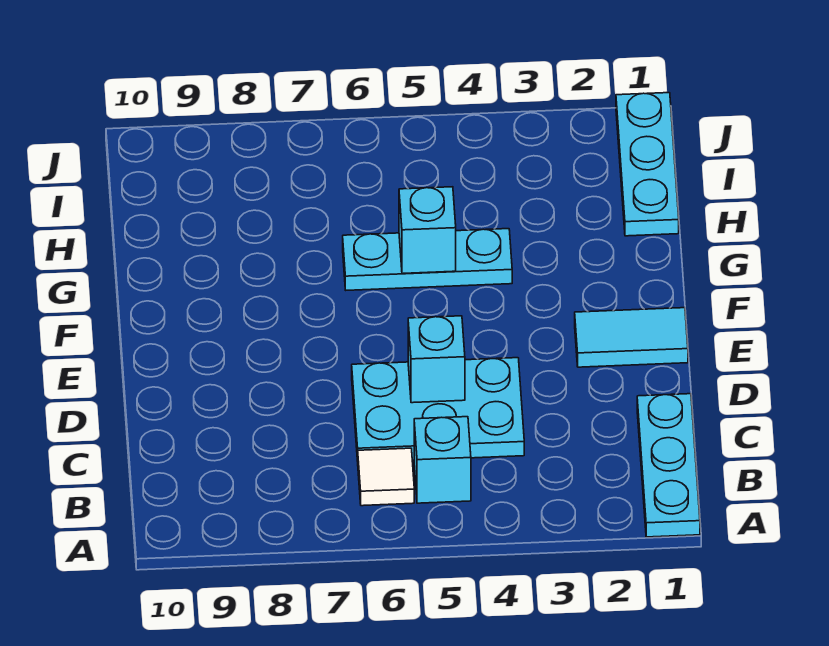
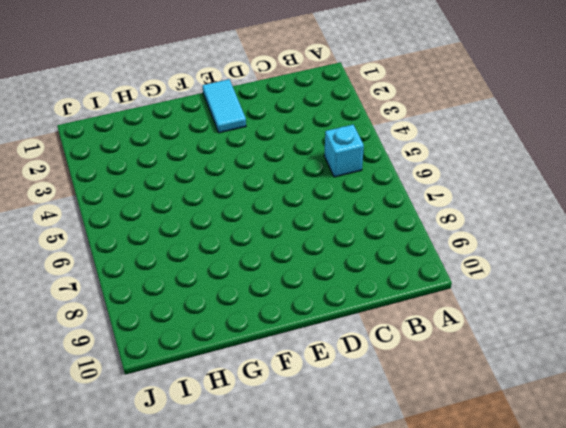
none -> cyan 1x3 plate [637,394,700,537]
none -> white 1x1 tile [358,448,414,506]

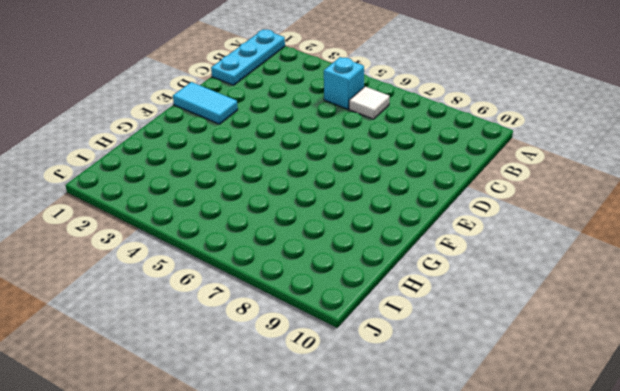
none -> cyan 2x3 plate [352,358,524,461]
none -> cyan 1x3 plate [343,229,512,290]

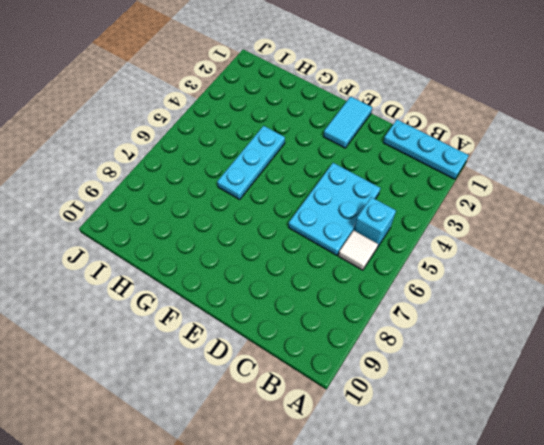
none -> cyan 1x3 plate [616,93,679,236]
none -> cyan 1x1 brick [408,316,465,403]

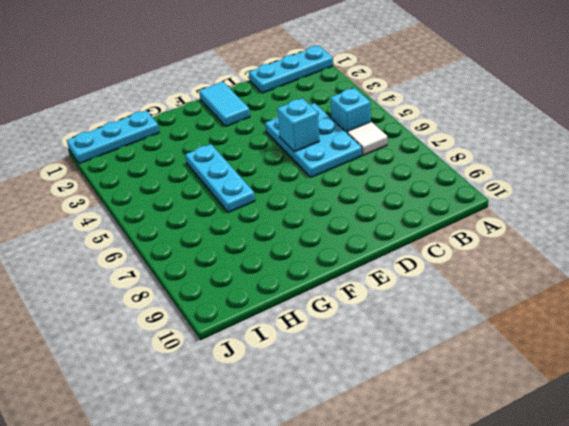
none -> cyan 1x1 brick [399,187,456,274]

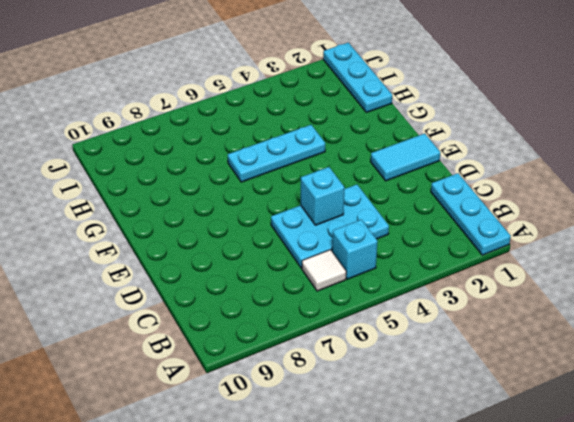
none -> cyan 1x1 brick [399,187,456,274]

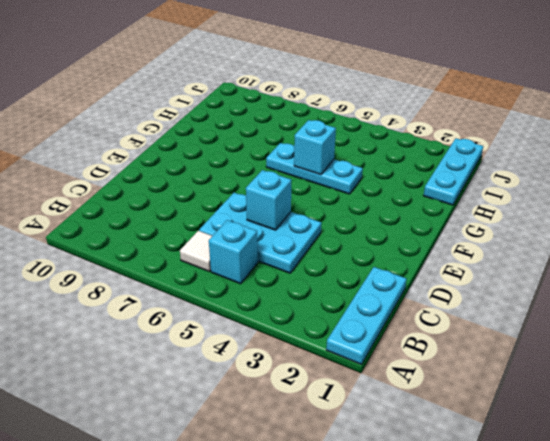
none -> cyan 1x2 tile [575,308,688,367]

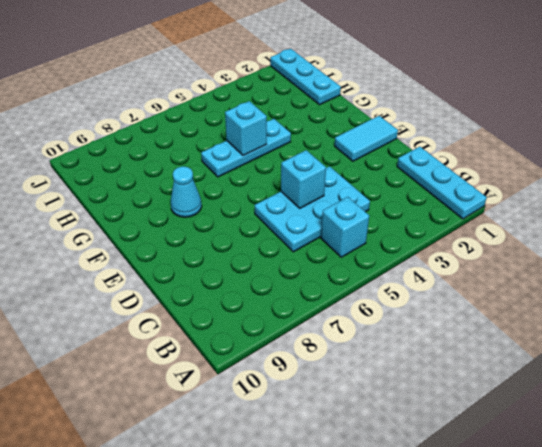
cyan 1x1 cone [170,166,202,217] -> none
none -> white 1x1 tile [358,448,414,506]

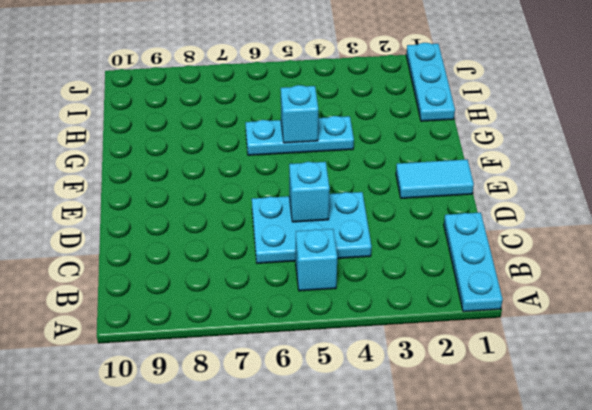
none -> white 1x1 tile [358,448,414,506]

